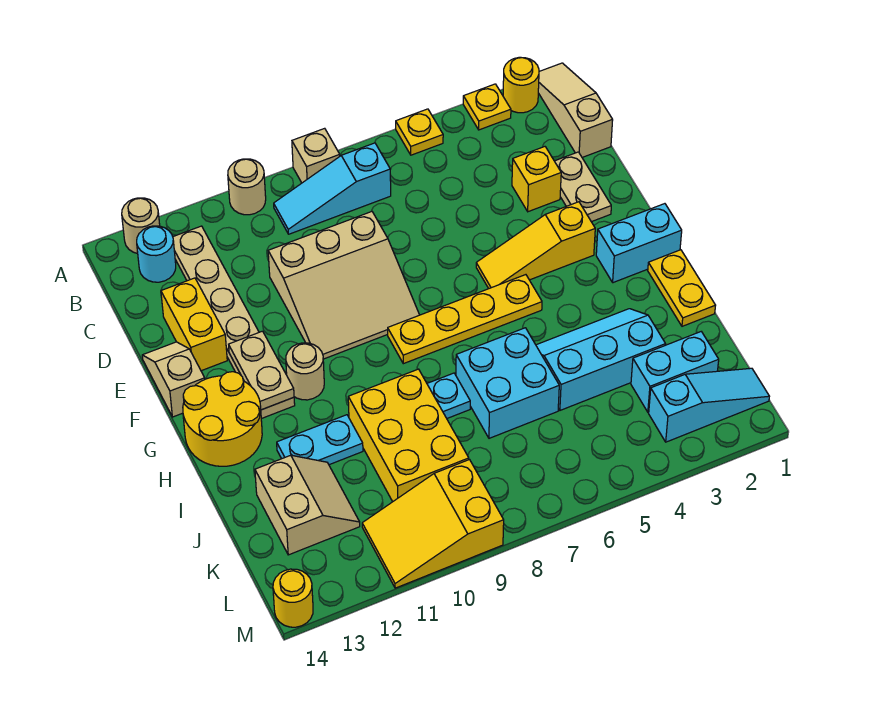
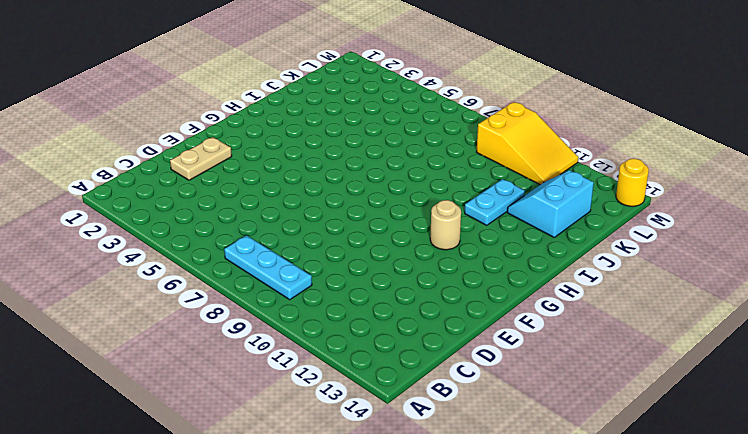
cyan 1x3 plate [224,235,312,300] -> cyan 1x3 slope [274,143,391,234]
cyan 1x2 plate [465,179,525,225] -> cyan 1x2 plate turned to [277,415,363,465]
cyan 2x2 slope [507,170,594,237] -> tan 2x2 slope [255,455,360,555]
none -> tan 1x3 slope [538,63,613,157]
none -> yellow 1x1 round brick [503,57,539,113]
none -> yellow 1x1 plate [463,84,511,130]
none -> yellow 1x1 plate [396,109,443,155]

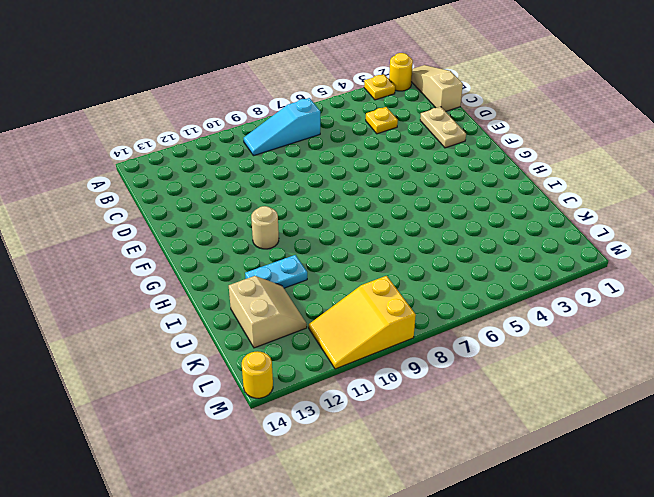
yellow 1x1 plate [366,107,398,134] -> yellow 1x1 plate moved to [396,109,443,155]
none -> tan 1x1 brick [292,128,340,183]
none -> tan 1x1 round brick [228,159,266,215]
none -> tan 1x1 round brick [122,198,160,254]
none -> tan 1x6 plate [173,226,295,419]

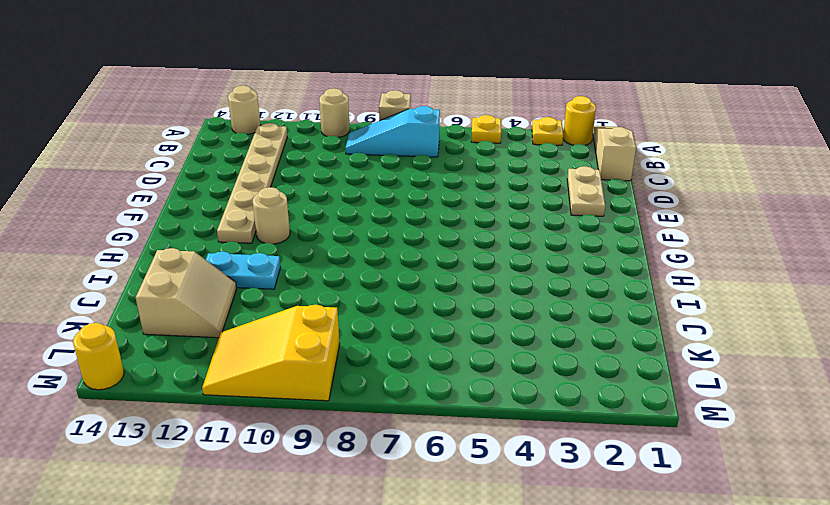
none -> cyan 1x1 round brick [137,226,176,282]
none -> yellow 1x1 brick [512,147,561,212]
none -> tan 3x3 slope [268,211,419,359]
none -> yellow 1x2 brick [161,278,227,371]

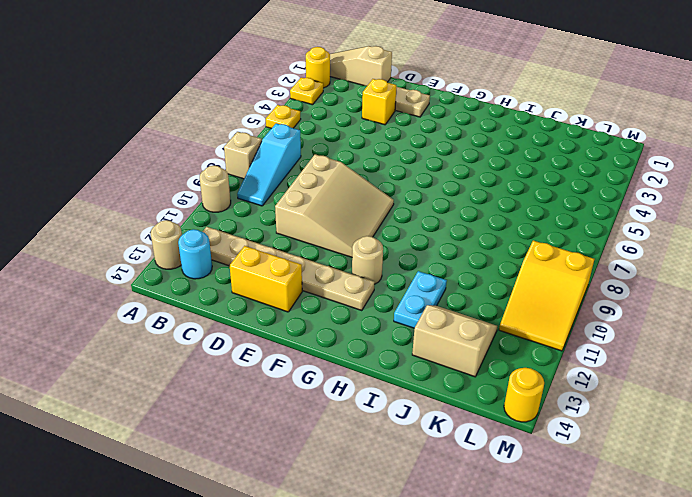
none -> tan 1x2 slope [142,342,205,417]
none -> yellow 1x3 slope [476,202,595,289]
none -> cyan 1x2 brick [596,204,682,283]
none -> yellow 1x4 plate [388,275,542,364]

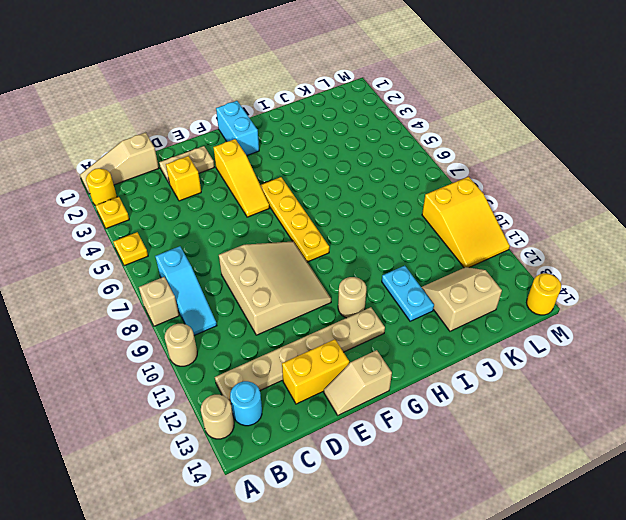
none -> yellow 2x2 round brick [183,372,262,466]
none -> yellow 1x2 plate [648,250,716,326]
none -> cyan 2x3 slope [536,309,665,410]
none -> cyan 2x2 brick [456,328,559,438]

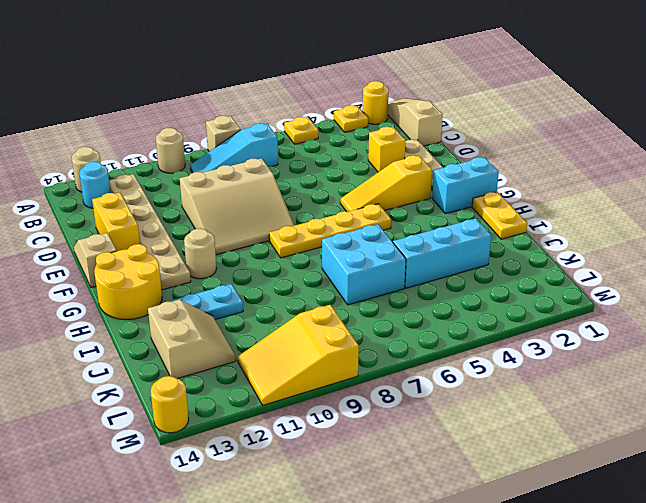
none -> cyan 1x1 plate [427,373,470,418]
none -> yellow 2x3 brick [348,369,469,502]
none -> cyan 1x2 brick [631,332,719,412]
none -> cyan 1x3 slope [649,368,769,442]

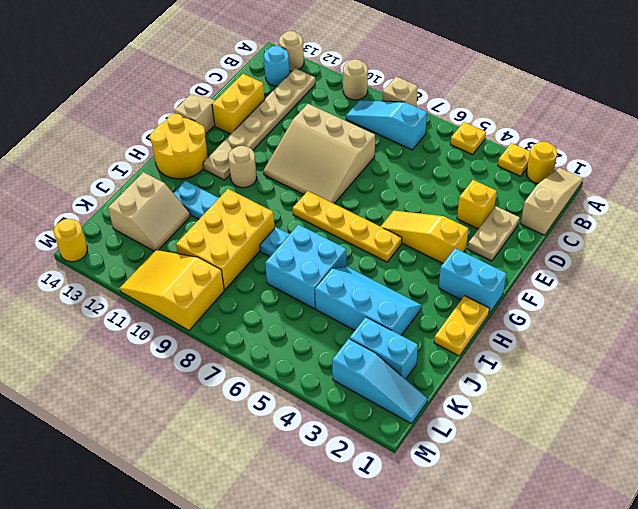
none -> tan 1x2 plate [229,331,294,410]

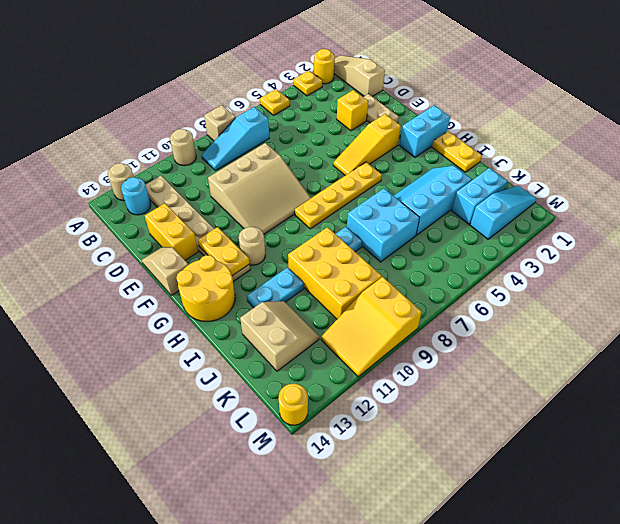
yellow 1x2 plate [198,227,249,276] -> tan 1x2 plate [229,331,294,410]

